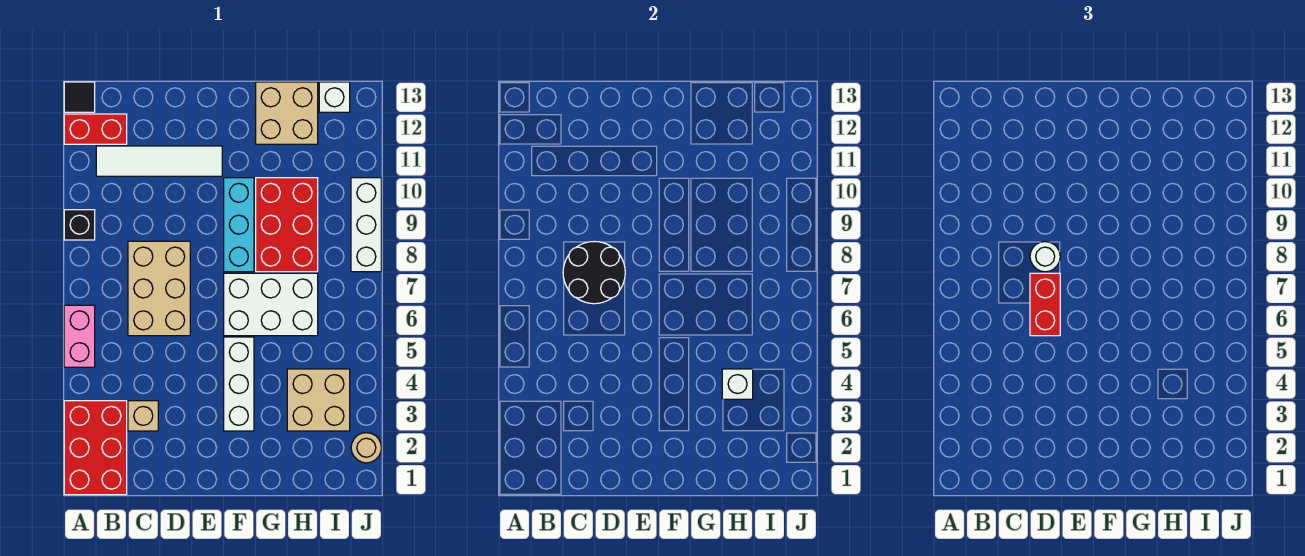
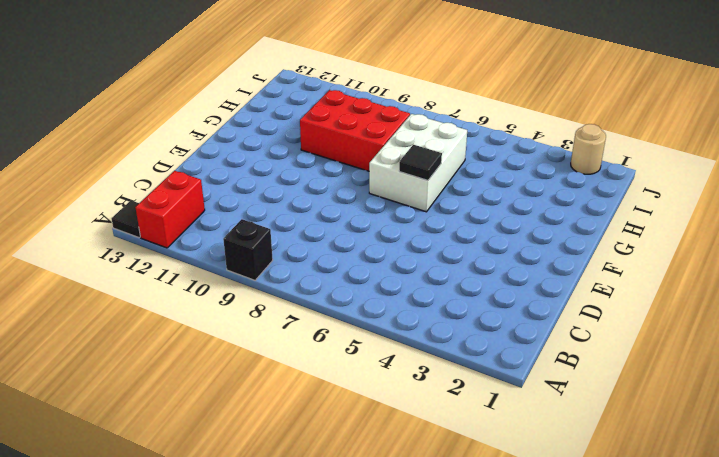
black 1x1 tile [399,145,442,180] -> none
none -> red 2x3 brick [64,401,127,495]
none -> pink 1x2 brick [64,305,95,367]
none -> white 1x4 tile [96,146,222,176]

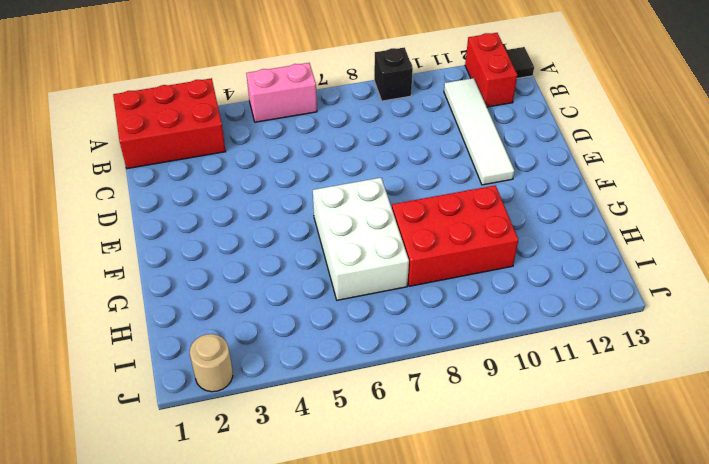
none -> tan 1x1 brick [128,401,158,431]
none -> tan 2x3 brick [128,241,190,336]
none -> white 1x3 brick [224,337,254,431]

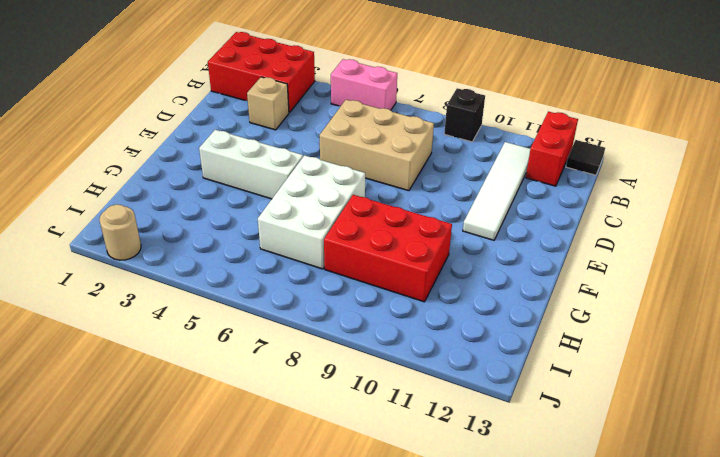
none -> cyan 1x3 brick [224,178,254,272]
none -> tan 2x2 brick [256,82,318,144]
none -> tan 2x2 brick [287,369,350,431]

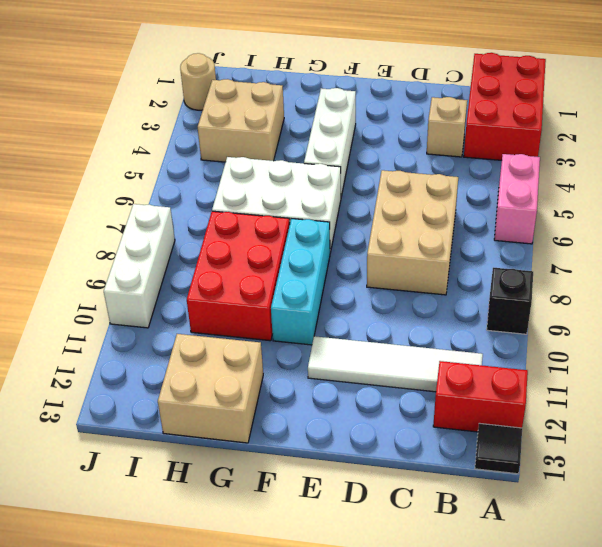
none -> white 1x1 brick [319,82,350,112]
none -> black 2x2 round brick [563,241,625,304]
none -> white 1x1 brick [722,369,753,399]

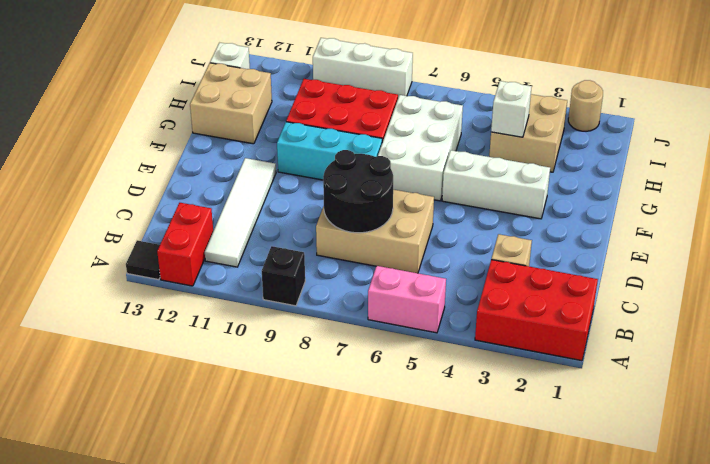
none -> red 1x2 brick [1030,273,1060,336]
none -> white 1x1 round brick [1030,242,1060,272]

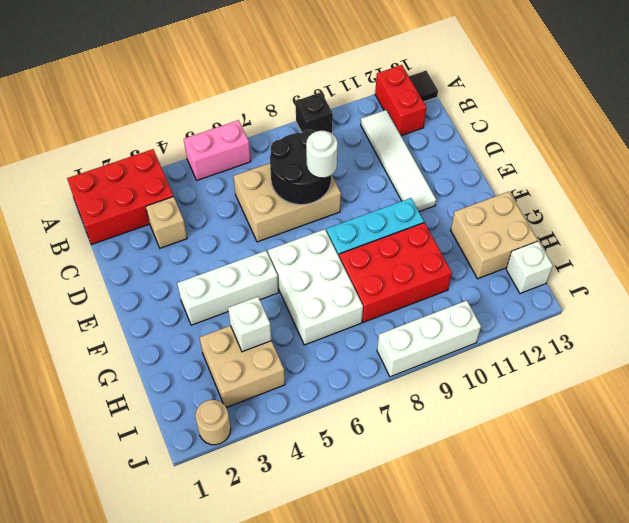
none -> red 1x2 brick [1030,273,1060,336]

